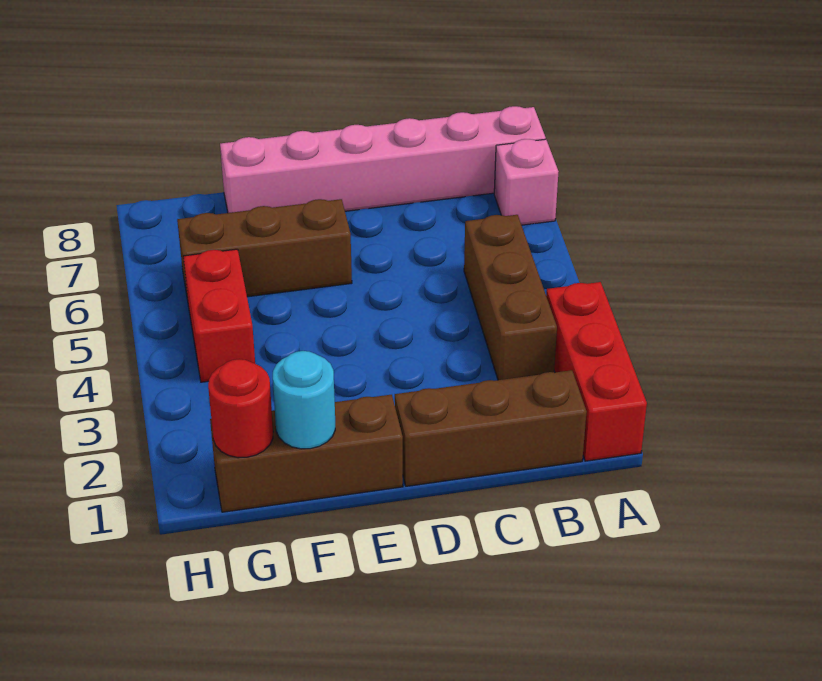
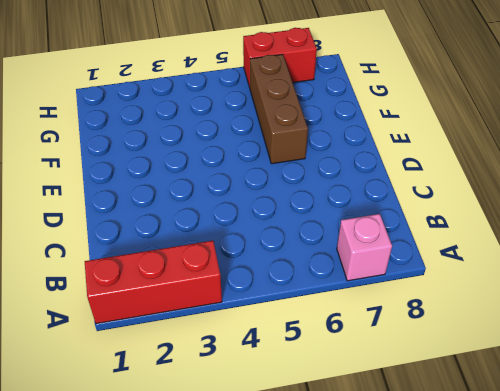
red 1x2 brick [243,28,317,87] -> red 1x2 brick moved to [183,249,255,382]
none -> pink 1x6 brick [220,106,546,213]
none -> brown 1x3 brick [395,370,587,486]

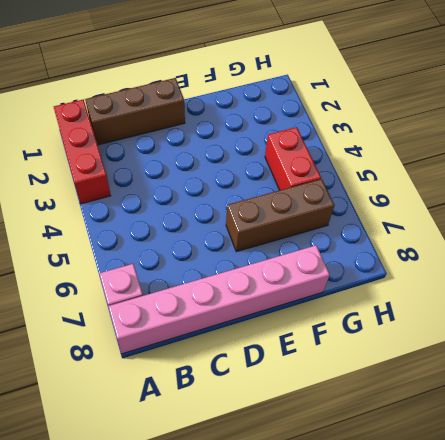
none -> brown 1x3 brick [464,215,557,380]
none -> brown 1x3 brick [210,395,403,512]

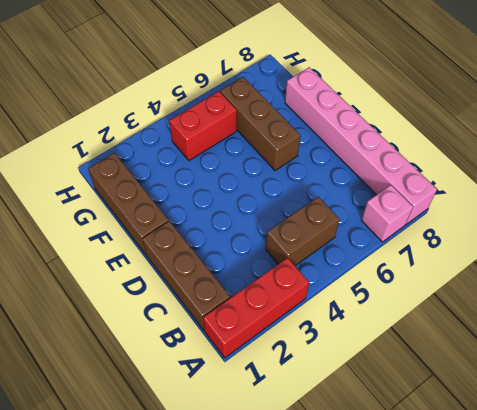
brown 1x2 brick [266,197,340,266] -> brown 1x3 brick [464,215,557,380]
none -> cyan 1x1 round brick [273,351,335,449]
none -> red 1x1 round brick [208,359,273,458]

